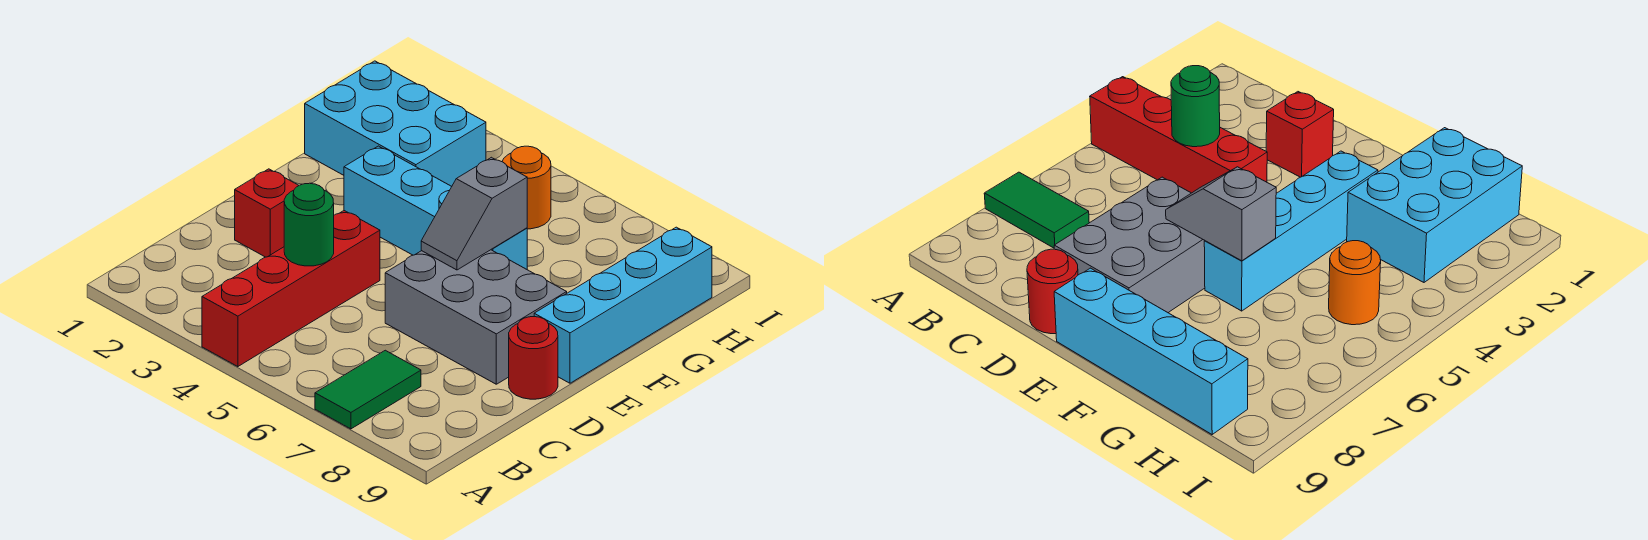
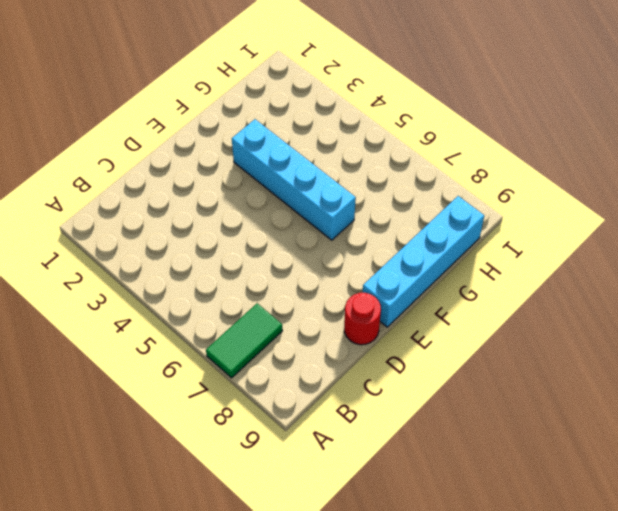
none -> red 1x4 brick [202,211,380,367]
none -> red 1x1 brick [235,169,299,257]

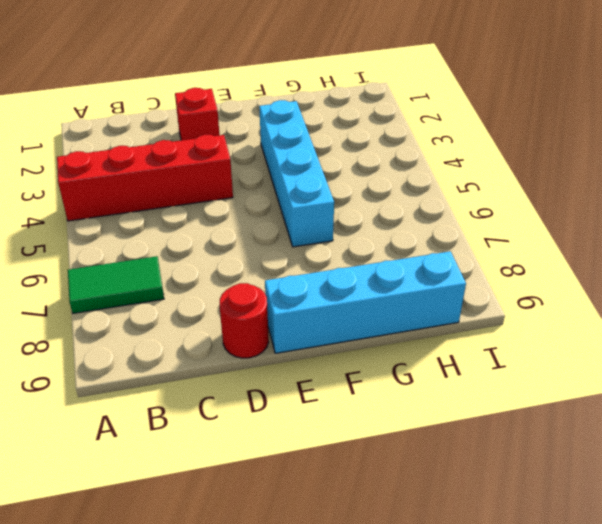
none -> grey 2x3 brick [385,250,567,384]
none -> cyan 2x3 brick [305,61,486,186]

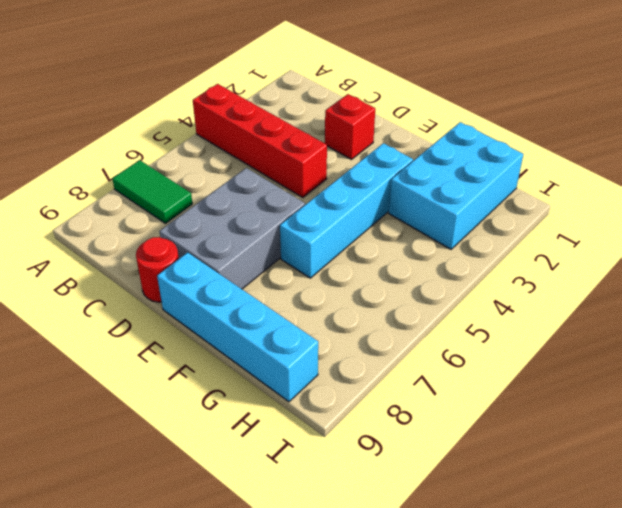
none -> orange 1x1 round brick [502,146,551,229]
none -> green 1x1 round brick [284,183,334,266]

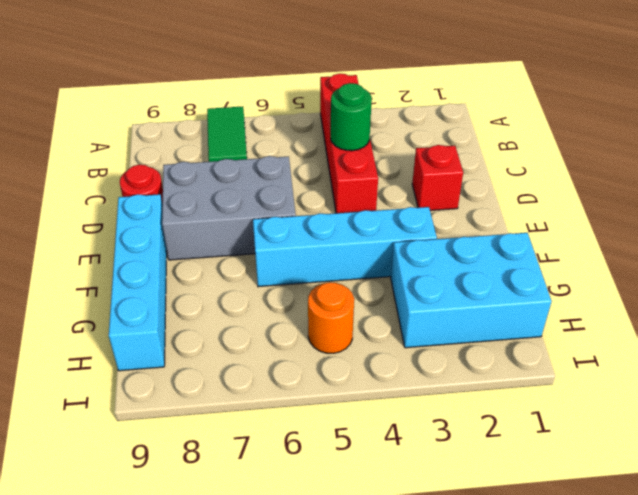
none -> grey 1x2 slope [421,157,527,270]

